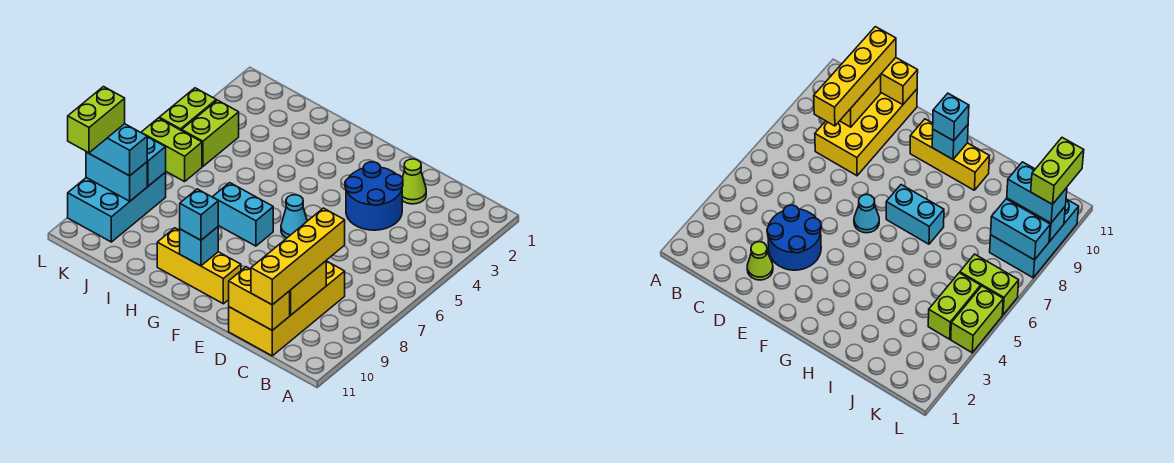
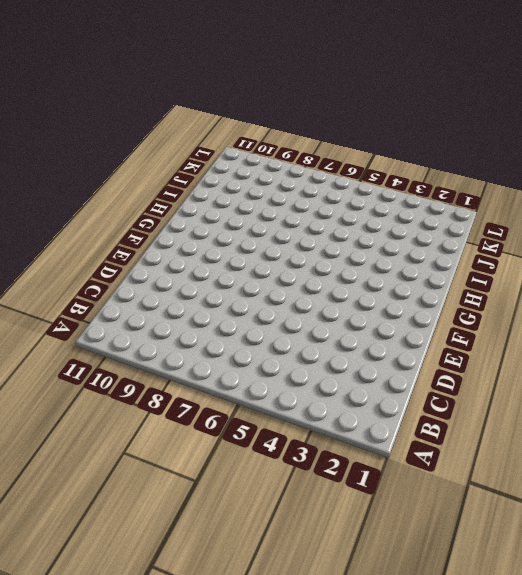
none -> yellow 2x4 brick [229,261,345,356]
none -> lime 1x1 cone [402,159,426,204]
none -> blue 2x2 round brick [345,162,403,230]

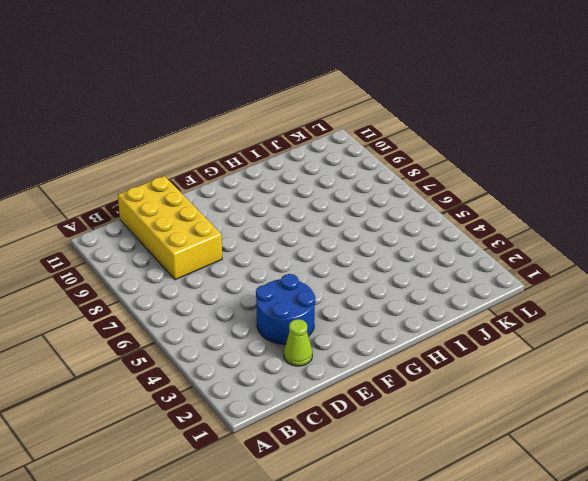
none -> cyan 1x1 cone [281,195,307,238]
none -> yellow 1x3 brick [157,228,241,304]
none -> cyan 1x2 brick [213,183,273,246]

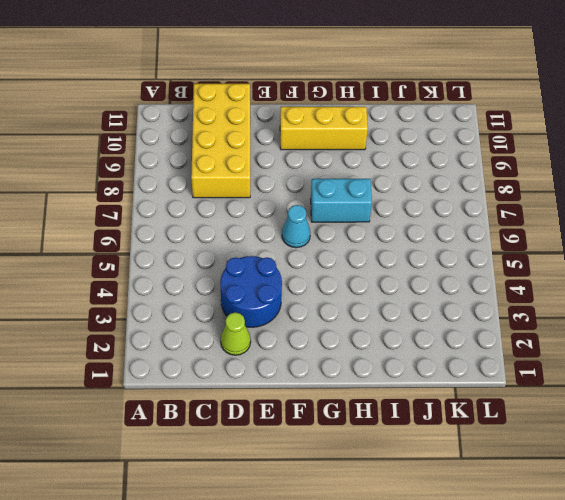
none -> lime 1x2 brick [182,100,239,166]
none -> lime 1x2 brick [141,118,202,182]
none -> cyan 2x3 brick [68,173,166,242]

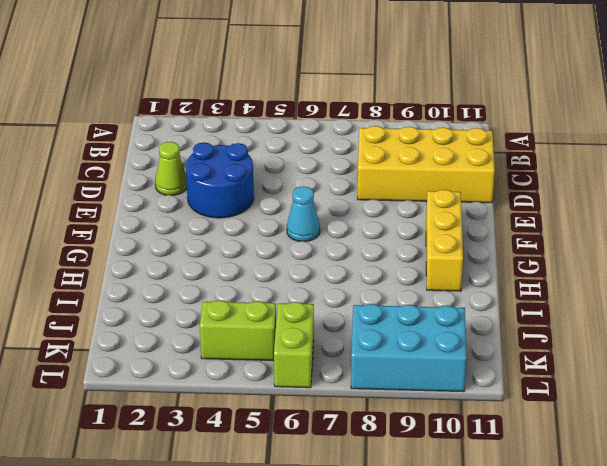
none -> cyan 1x2 brick [213,183,273,246]
none -> lime 1x2 brick [159,88,216,131]
none -> yellow 1x2 brick [290,261,326,315]

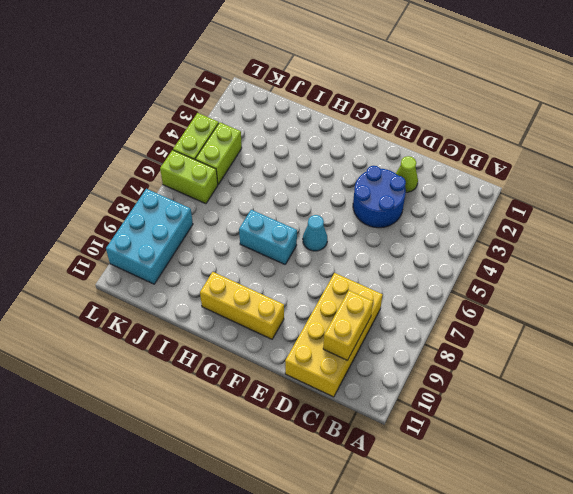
none -> yellow 1x2 brick [229,267,290,330]
none -> cyan 1x1 brick [180,227,218,266]
none -> cyan 1x2 brick [147,137,166,186]

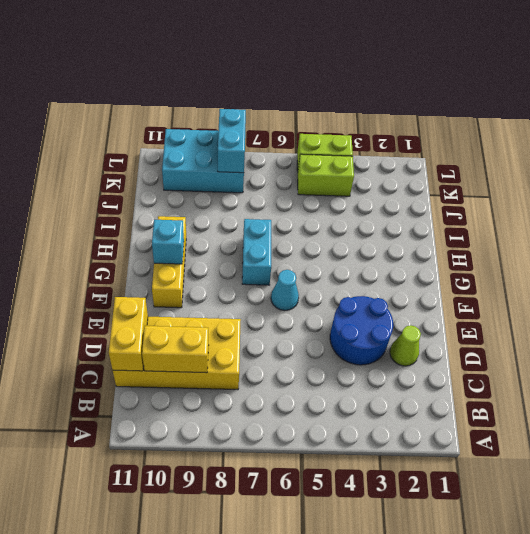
none -> lime 1x2 brick [141,118,202,182]
none -> cyan 1x2 brick [86,152,147,201]
none -> yellow 1x4 brick [251,208,345,305]

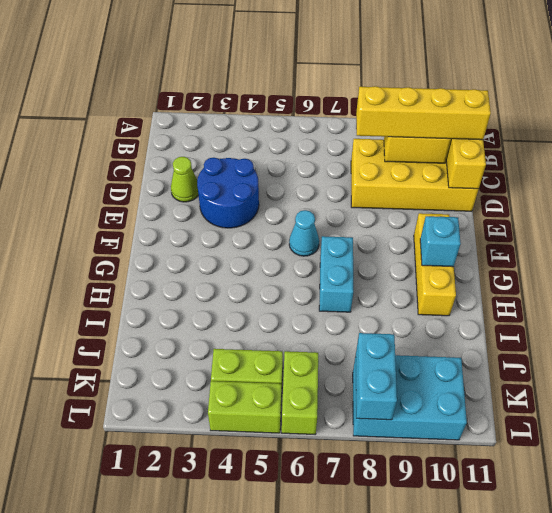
none -> cyan 1x2 brick [86,152,147,201]
none -> cyan 1x1 brick [180,189,218,240]
none -> cyan 1x2 brick [87,124,147,176]

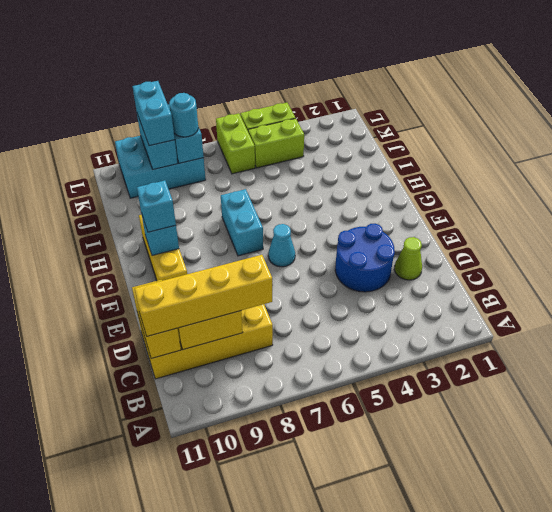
cyan 1x1 round brick [169,93,198,137] -> none
none -> lime 1x2 brick [68,87,125,153]

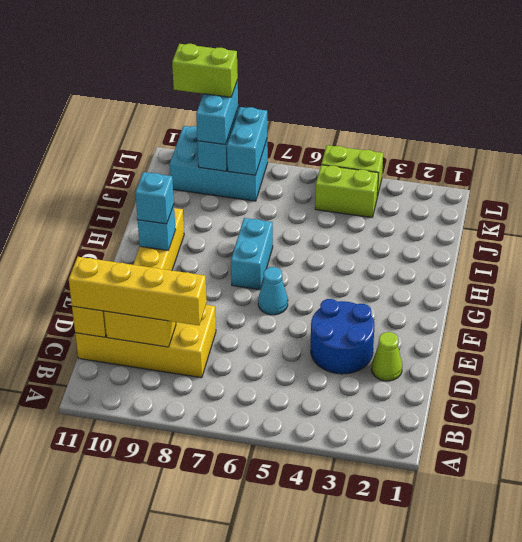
none -> lime 1x2 brick [141,118,202,182]

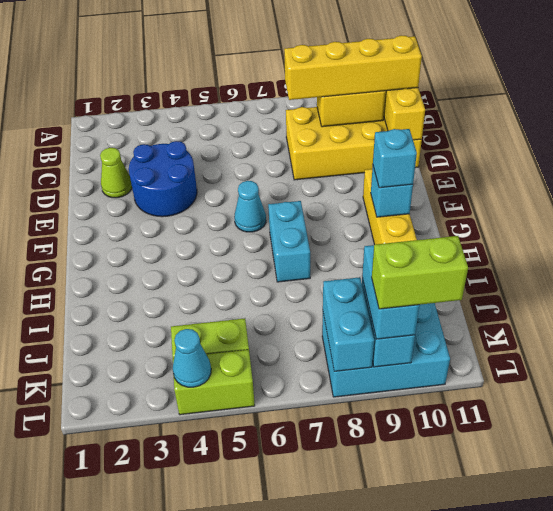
cyan 1x1 cone [173,329,211,387] -> none
none -> lime 1x2 brick [141,118,202,182]

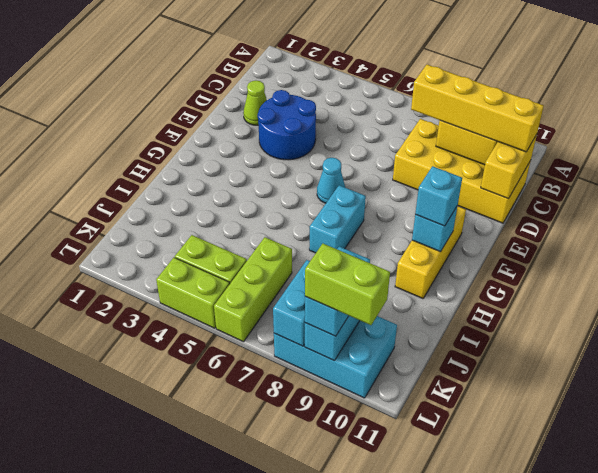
lime 1x3 brick [214,237,292,342] -> lime 1x2 brick [141,118,202,182]

